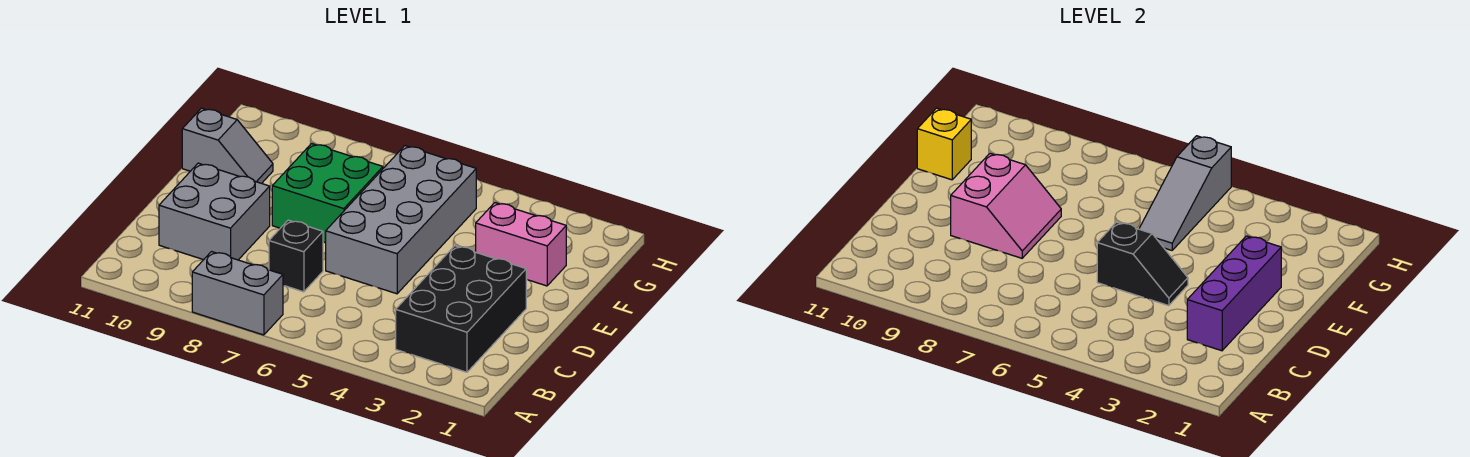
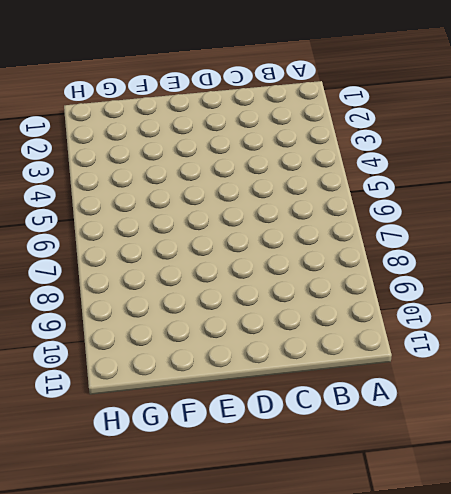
none -> grey 1x2 brick [192,252,283,335]
none -> black 2x3 brick [396,246,526,372]
none -> black 1x1 brick [269,220,323,292]

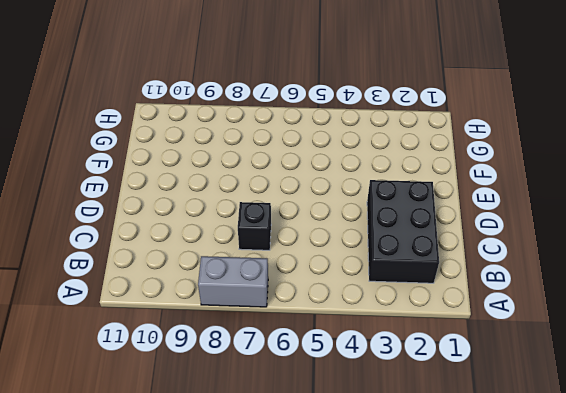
none -> grey 2x2 brick [159,163,270,260]
none -> grey 2x4 brick [326,146,476,294]
none -> green 2x2 brick [272,144,383,243]

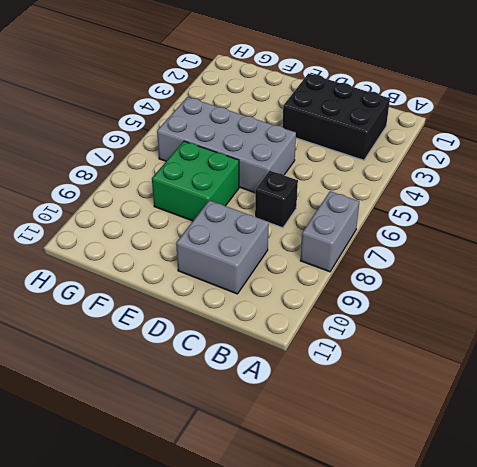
none -> pink 1x2 brick [476,203,566,286]
none -> grey 1x2 slope [182,108,273,183]
none -> purple 1x3 brick [1187,236,1281,351]

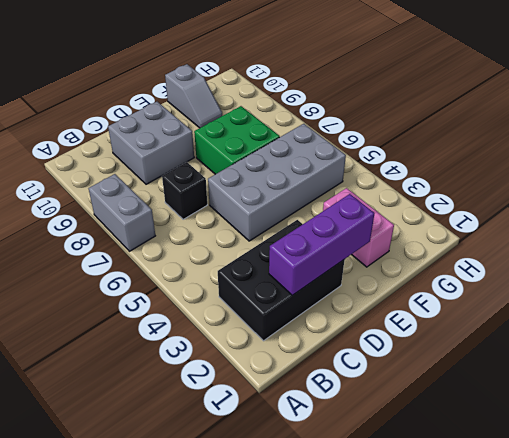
none -> black 1x2 slope [1097,222,1188,306]
none -> pink 2x2 slope [951,154,1061,258]
none -> grey 1x3 slope [1139,136,1231,250]

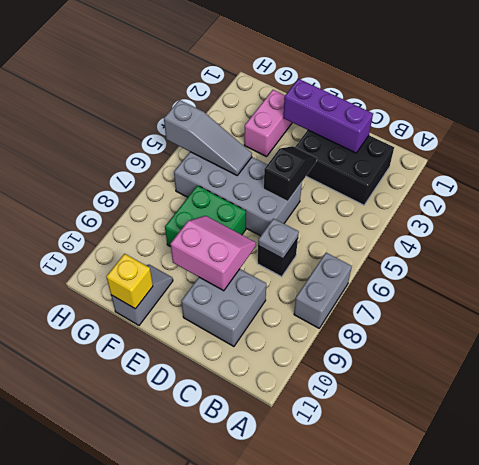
grey 1x1 plate [258,219,299,259] -> none

